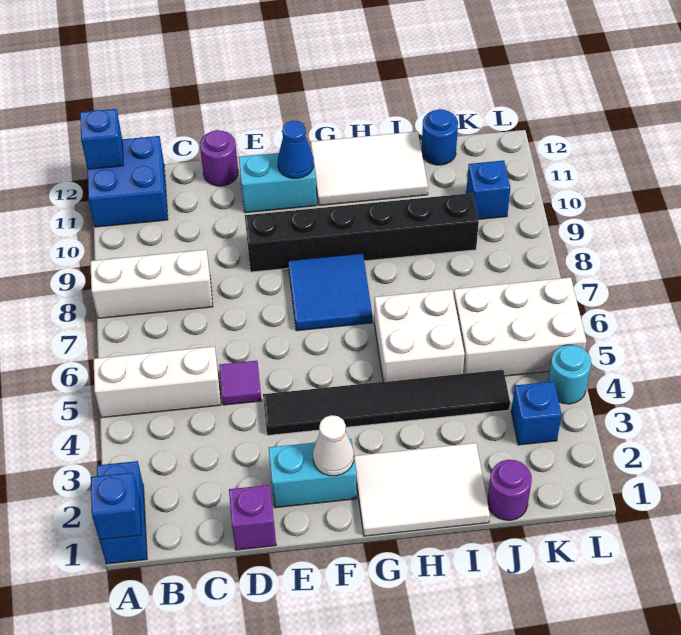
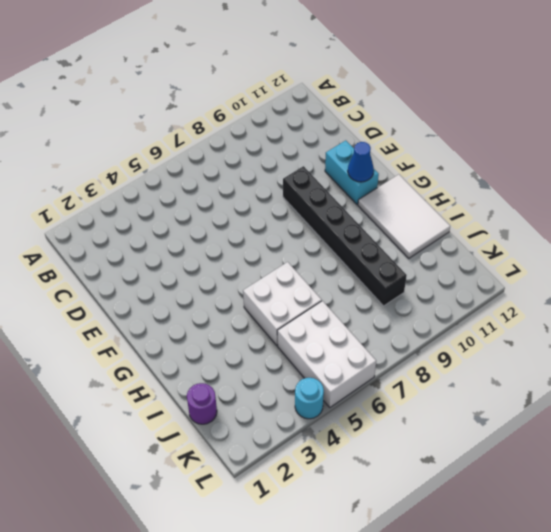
none -> blue 1x2 brick [97,461,147,564]
none -> white 1x3 brick [94,346,221,418]
none -> white 1x3 brick [90,250,213,318]

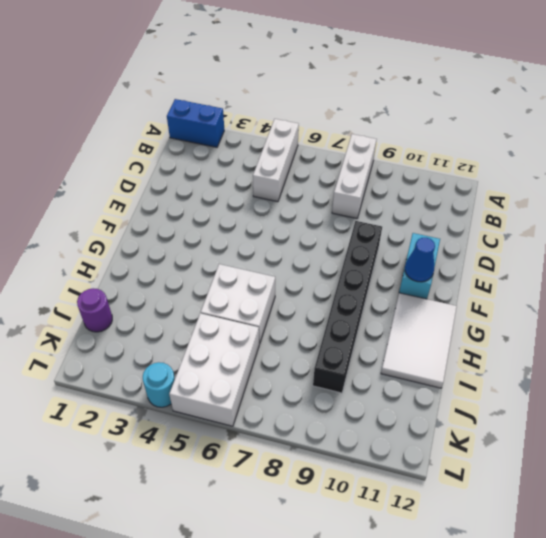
none -> blue 2x2 brick [88,136,168,227]
none -> purple 1x1 brick [229,485,276,550]
none -> purple 1x1 tile [219,361,262,405]

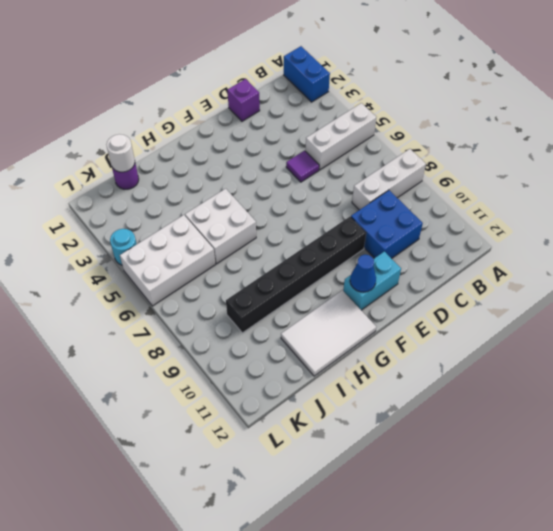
blue 2x2 brick [351,190,423,259] -> blue 2x2 brick moved to [88,136,168,227]
white 1x1 round brick [107,134,135,172] -> none
none -> purple 1x1 round brick [200,130,238,186]
none -> cyan 1x2 brick [269,439,357,508]
none -> black 1x6 tile [263,369,510,435]

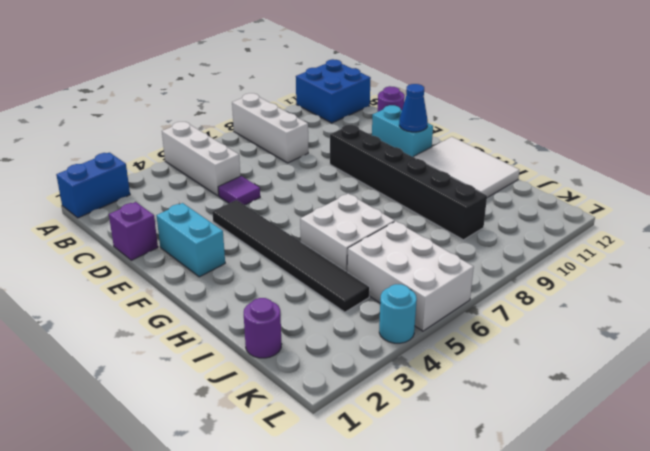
none -> blue 2x2 tile [288,253,372,331]
none -> white 2x3 tile [354,443,490,536]
none -> blue 1x1 round brick [422,109,458,165]

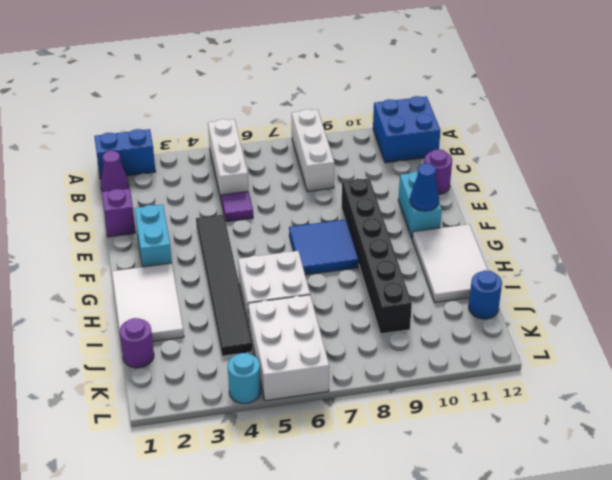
purple 1x1 cone [101,151,129,192] -> none
none -> blue 1x1 brick [511,381,562,445]
none -> blue 1x1 brick [466,160,510,219]
none -> blue 1x1 brick [91,473,141,540]

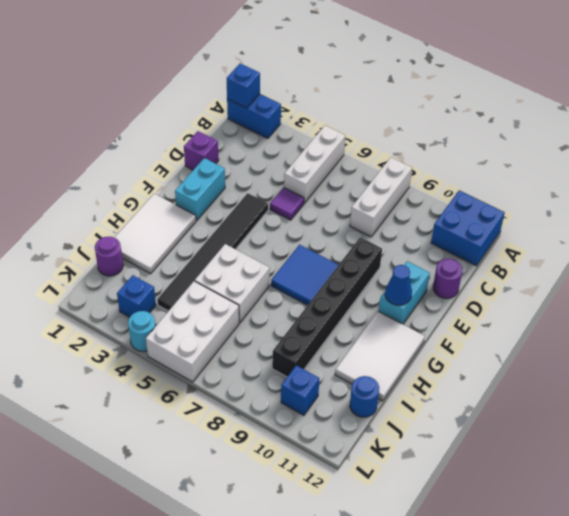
none -> blue 1x1 brick [80,109,124,169]
none -> white 1x1 cone [313,415,354,476]

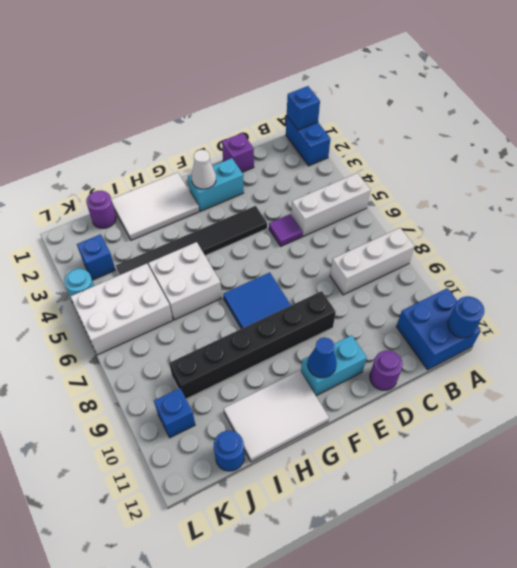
blue 1x1 round brick [448,296,484,338] -> blue 1x1 brick [80,109,124,169]

